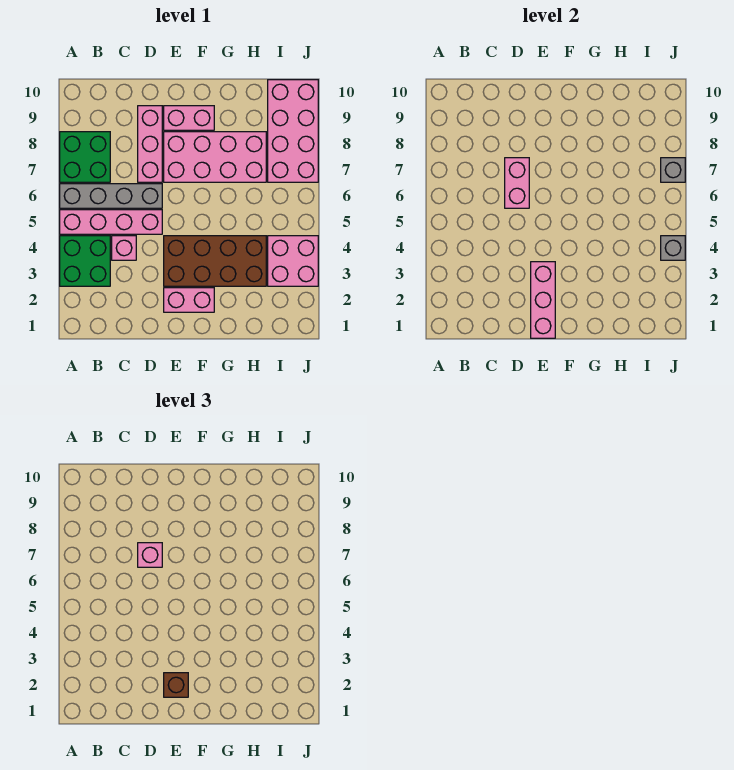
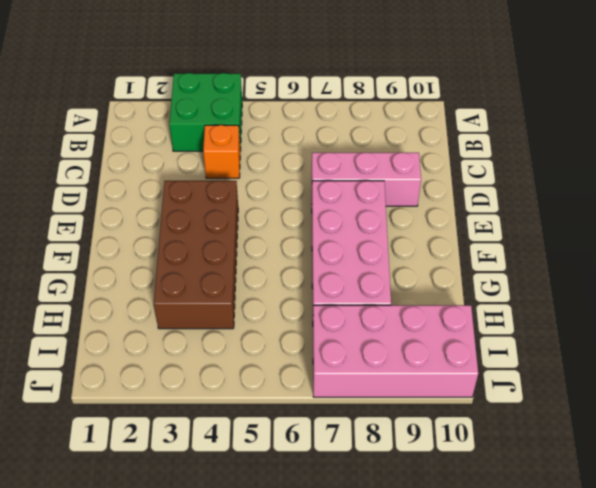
orange 1x1 brick [203,125,240,178] -> pink 1x1 brick [112,236,136,260]
none -> pink 1x4 brick [60,210,162,234]
none -> grey 1x4 brick [60,184,162,208]
none -> green 2x2 brick [60,132,110,182]

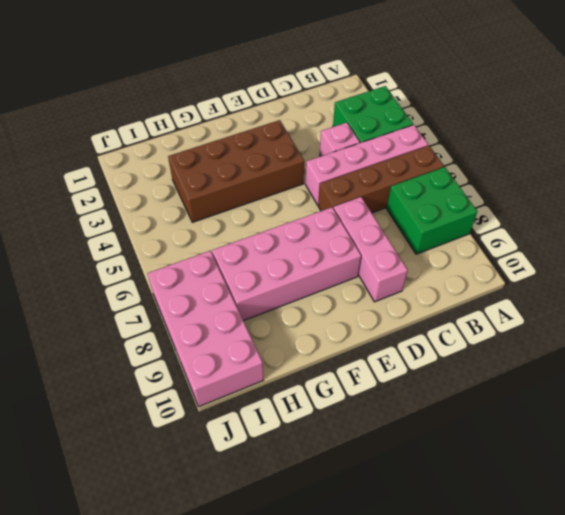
brown 1x4 brick [318,146,444,213] -> grey 1x4 brick [60,184,162,208]
none -> pink 1x2 brick [164,288,214,312]
none -> pink 1x2 brick [164,106,214,130]
none -> pink 2x2 brick [268,236,318,286]

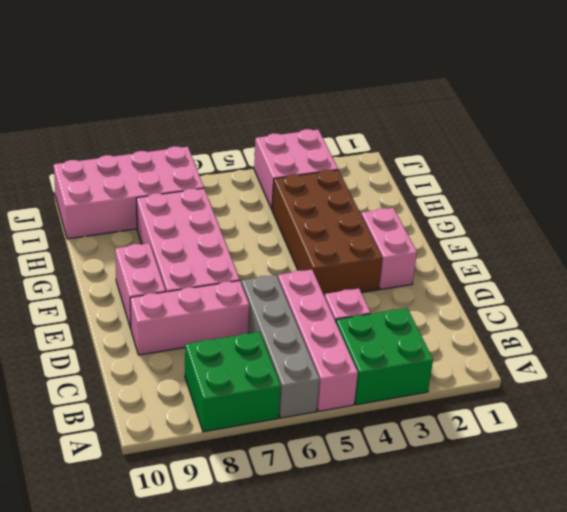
none -> pink 1x2 brick [505,158,529,208]
none -> pink 1x3 brick [531,262,555,338]
none -> grey 1x1 brick [661,236,685,260]

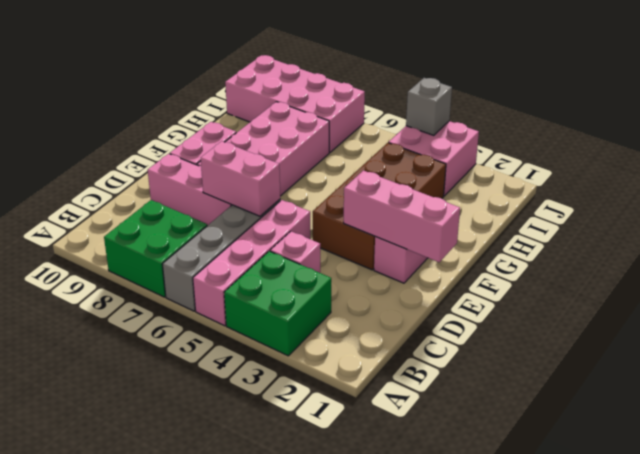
none -> grey 1x1 brick [661,158,685,182]
none -> pink 1x1 brick [138,543,162,567]
none -> brown 1x1 brick [164,673,188,697]

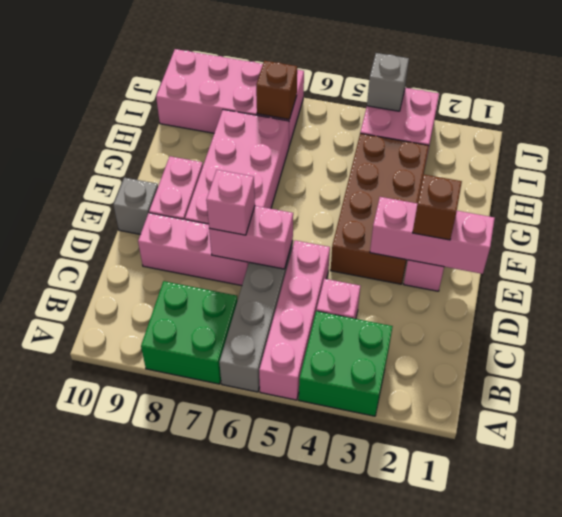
grey 1x1 brick [114,178,158,234] -> grey 1x1 brick moved to [661,158,685,182]
brown 1x1 brick [256,61,297,119] -> none

